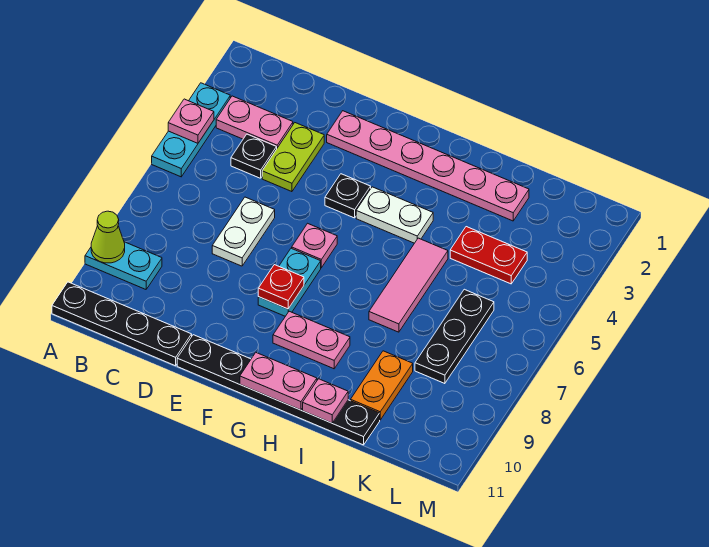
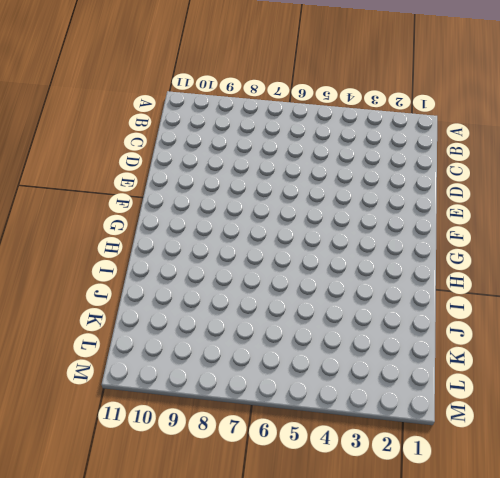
none -> cyan 1x3 plate [152,83,230,177]
none -> cyan 1x2 plate [85,242,162,289]
none -> black 1x4 plate [52,282,192,366]

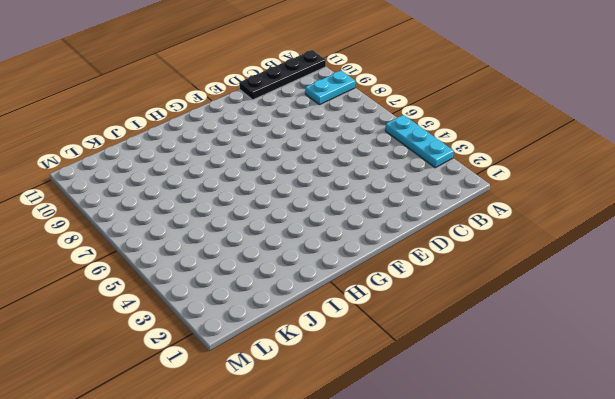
none -> pink 1x2 plate [216,96,293,148]
none -> black 1x1 plate [231,134,277,178]
none -> lime 1x2 plate [262,123,324,192]

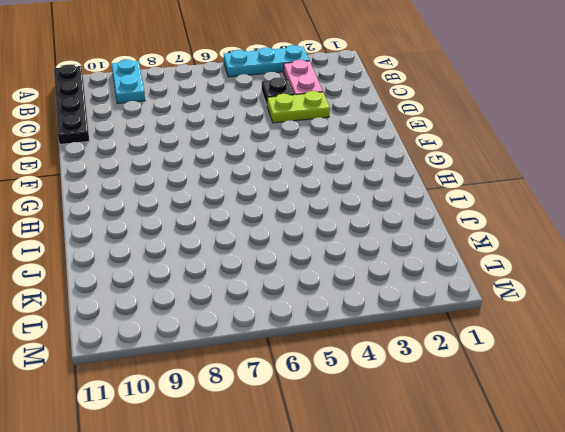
none -> white 1x2 plate [212,197,275,266]
none -> pink 1x6 plate [327,111,529,221]
none -> black 1x6 plate [177,335,380,445]

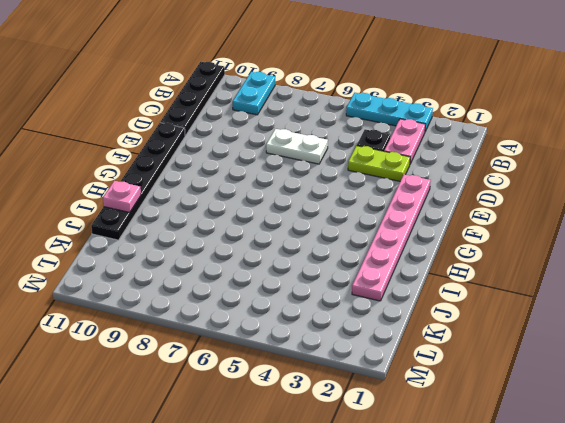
none -> black 1x1 plate [325,174,371,218]
none -> pink 1x1 plate [292,223,337,268]
none -> cyan 1x2 plate [258,248,321,316]

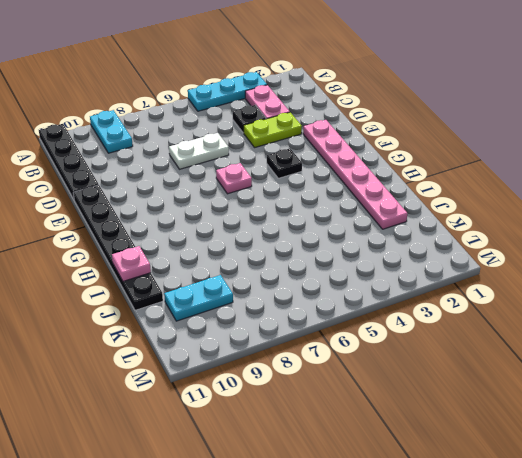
cyan 1x2 plate [164,275,233,321] -> cyan 1x2 plate moved to [258,248,321,316]
none -> white 1x2 plate [356,187,433,243]
none -> pink 1x2 plate [273,311,350,369]
none -> pink 1x3 tile [369,238,448,332]

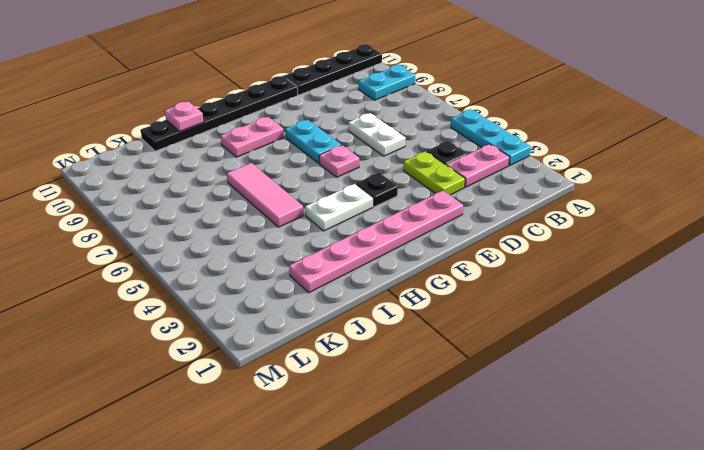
none -> red 1x2 plate [450,227,527,284]
none -> orange 1x2 plate [351,351,413,420]
none -> black 1x3 plate [415,289,494,384]

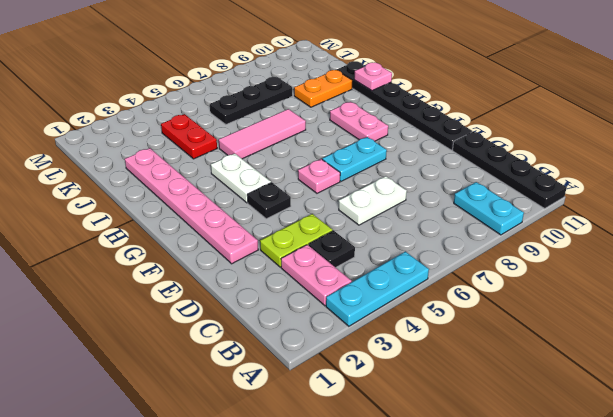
none -> pink 1x1 plate [168,99,214,143]
none -> lime 1x1 cone [91,211,125,263]
none -> red 1x1 plate [258,265,304,309]

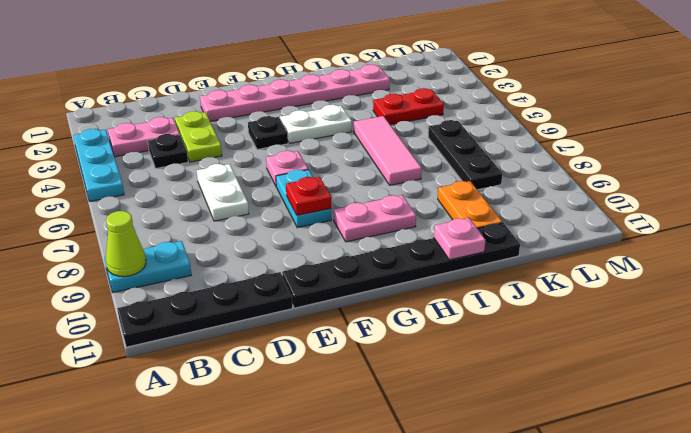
none -> pink 1x1 plate [168,99,214,143]
none -> pink 1x2 plate [240,353,317,410]

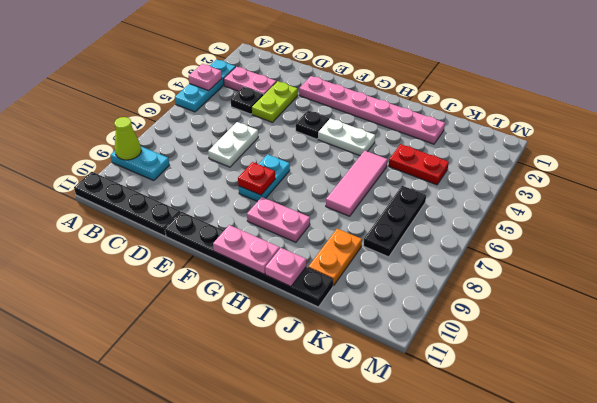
none -> pink 1x1 plate [292,223,337,268]

